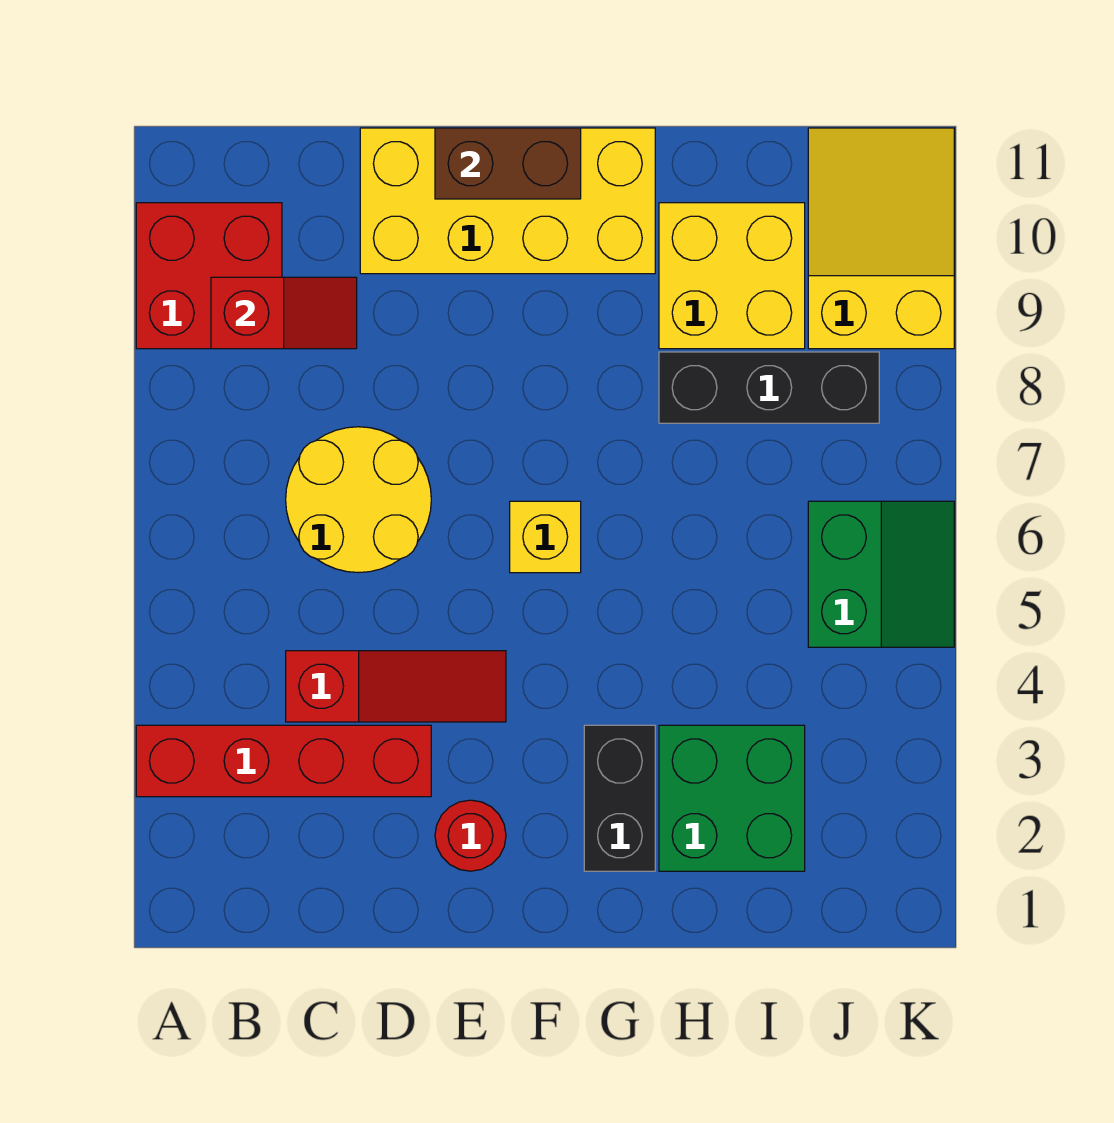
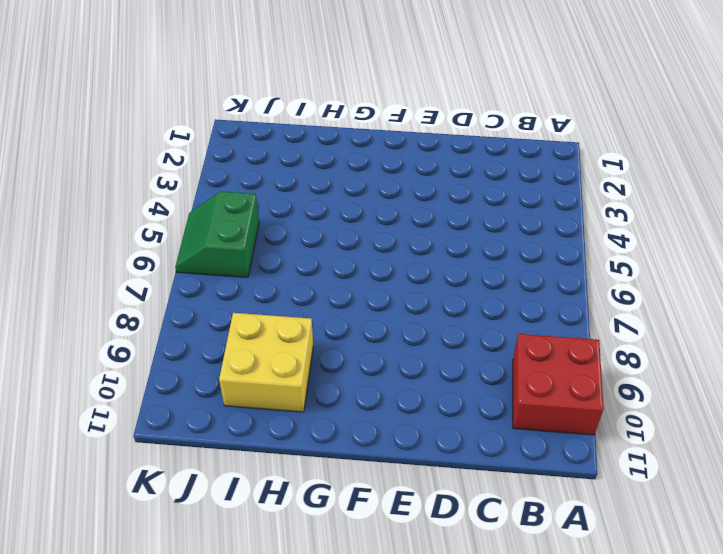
none -> red 1x4 brick [136,725,431,797]
none -> red 1x3 slope [286,651,506,722]
none -> yellow 2x2 round brick [286,427,431,573]

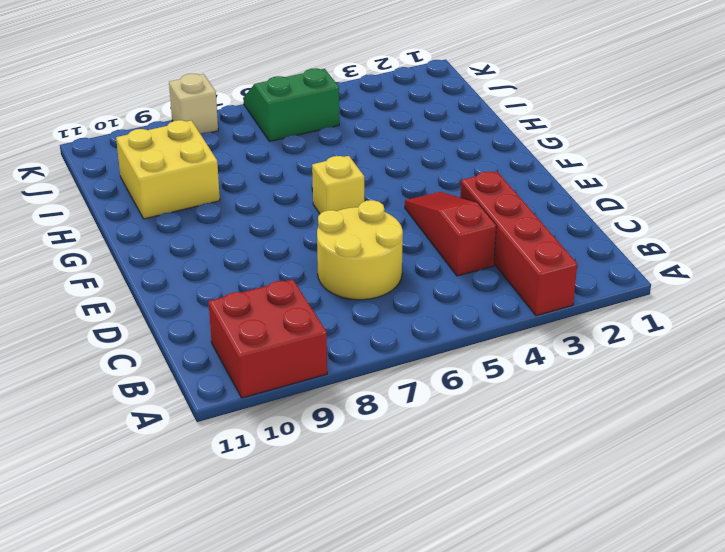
tan 1x1 brick [169,74,218,134] -> none
none -> yellow 2x4 brick [360,128,655,274]
none -> red 1x1 round brick [435,800,506,871]
none -> black 1x2 brick [584,725,655,871]

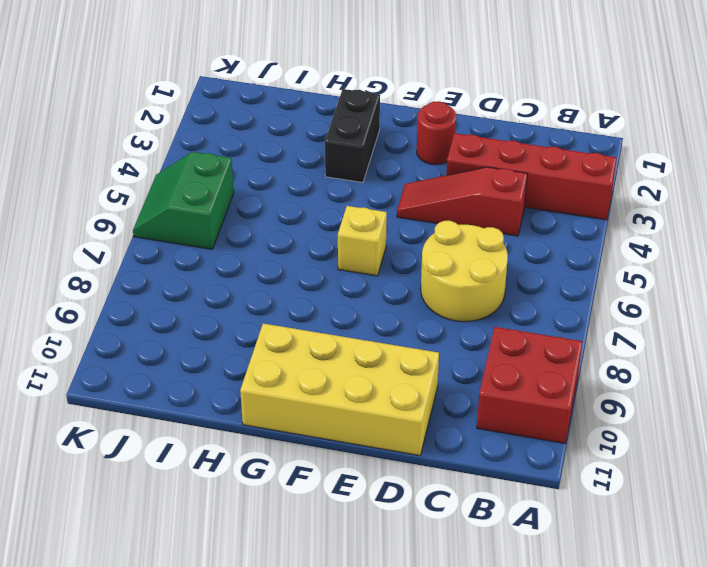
none -> green 2x2 brick [659,725,805,871]
none -> black 1x3 brick [659,352,879,423]
none -> yellow 2x2 brick [659,203,805,349]

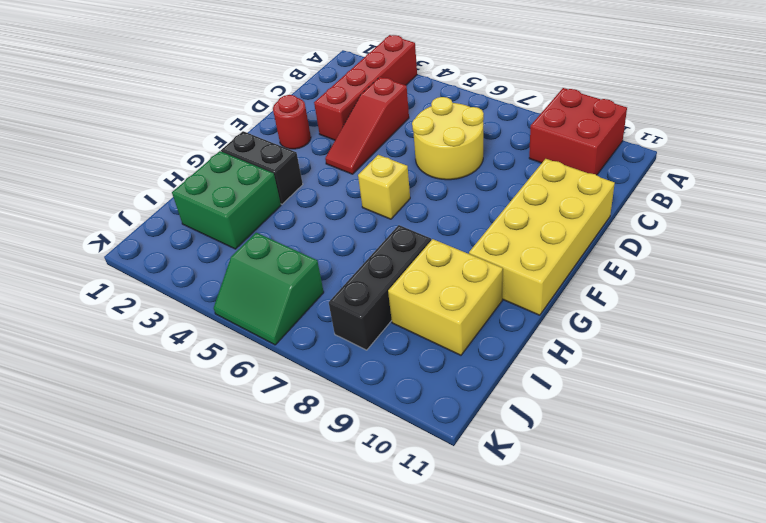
none -> yellow 2x3 slope [808,128,954,349]
none -> red 1x2 slope [211,277,357,349]
none -> brown 1x2 brick [435,128,581,199]

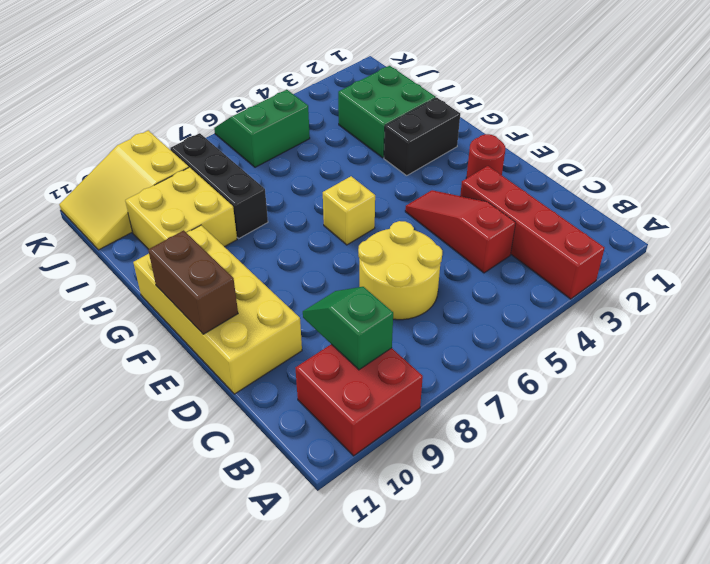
green 1x2 slope [303,287,393,370] -> red 1x2 slope [211,277,357,349]

